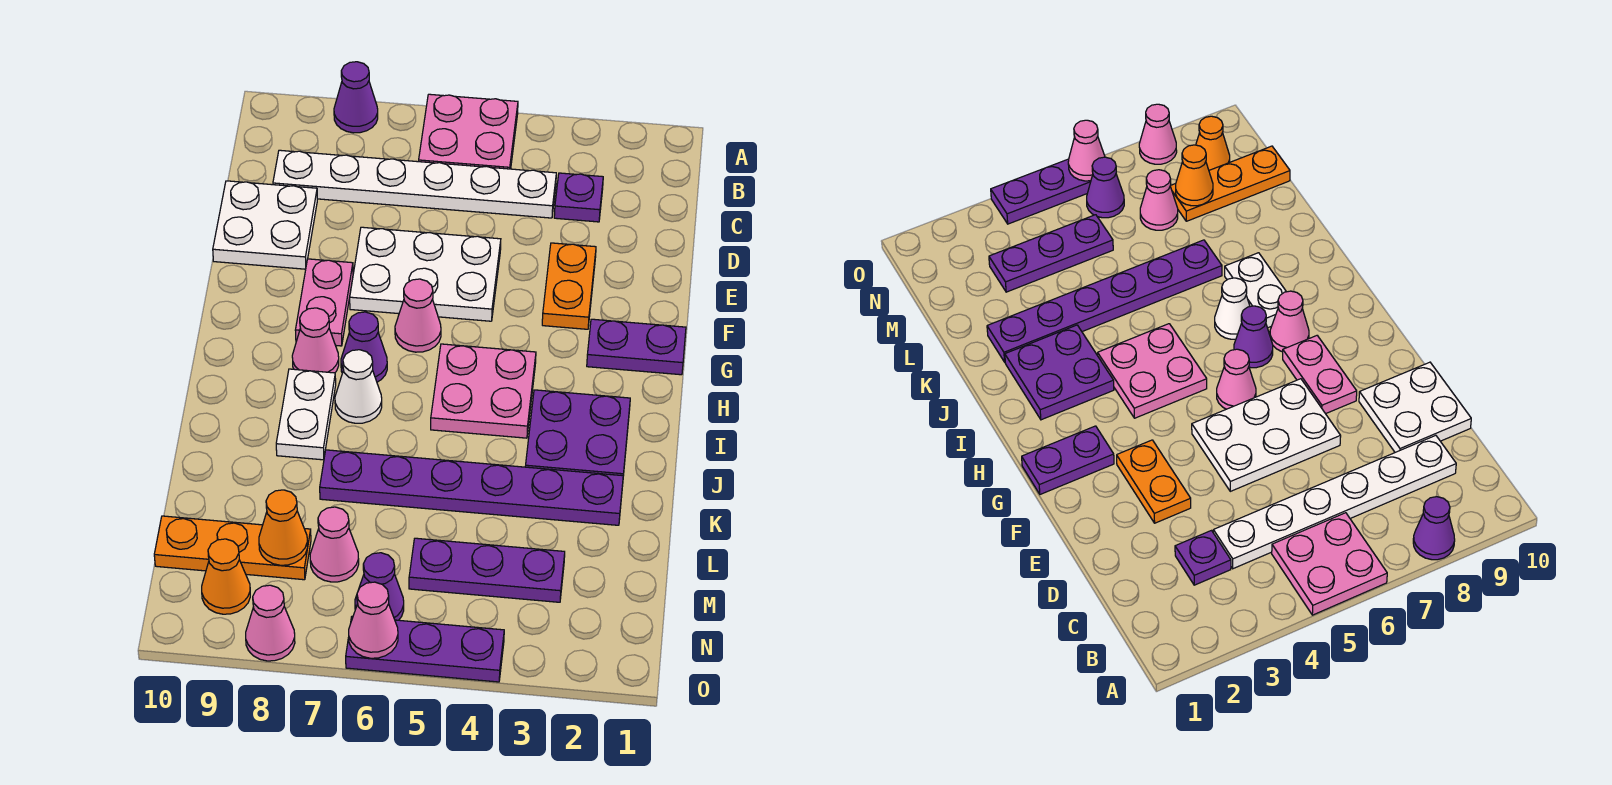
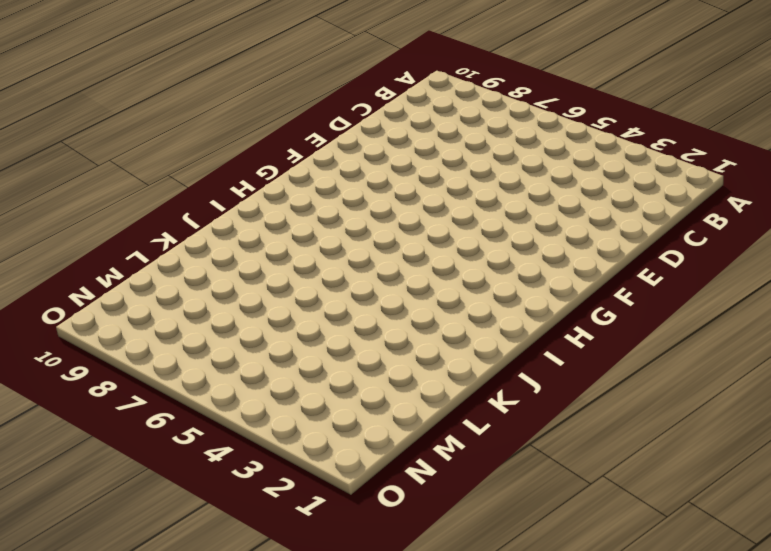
none -> pink 2x2 plate [419,94,518,169]
none -> purple 1x1 cone [334,62,378,133]
none -> purple 1x1 plate [554,173,603,222]

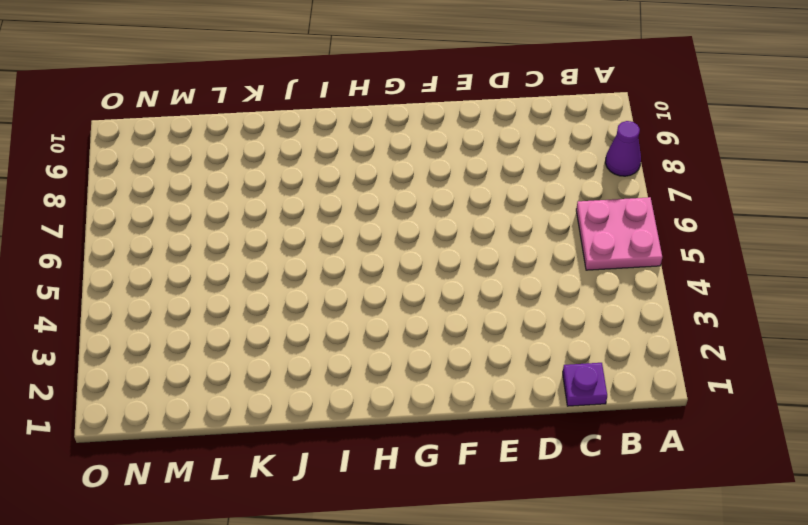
purple 1x1 plate [563,363,607,406] -> purple 1x1 plate moved to [554,173,603,222]
none -> white 1x6 plate [273,150,556,218]
none -> white 2x2 plate [213,181,317,269]
none -> orange 1x2 plate [542,243,596,329]

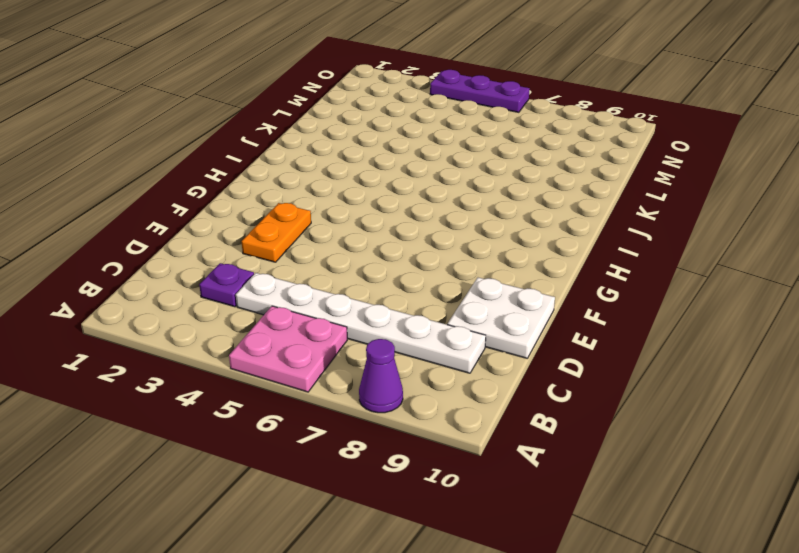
none -> white 2x3 plate [350,227,501,321]
none -> pink 1x2 plate [295,259,353,346]
none -> purple 1x2 plate [587,319,686,375]

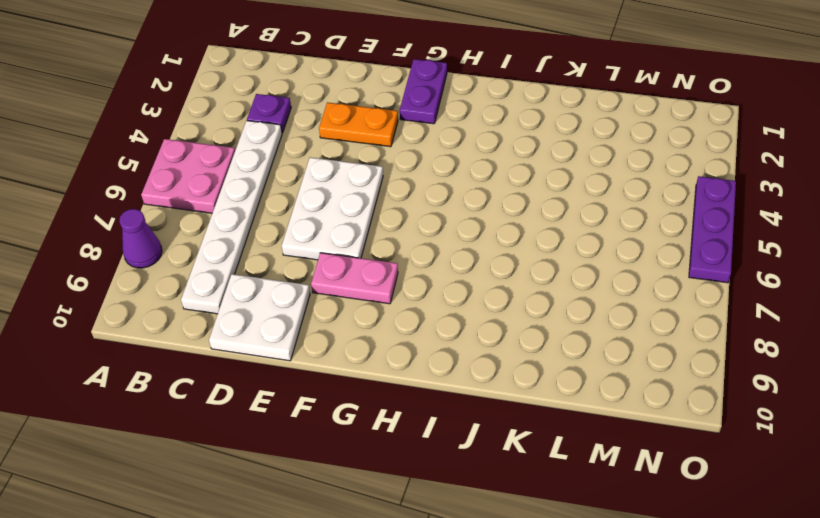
none -> pink 1x1 cone [395,279,441,352]
none -> pink 2x2 plate [431,344,536,438]
none -> purple 1x1 cone [341,312,387,382]

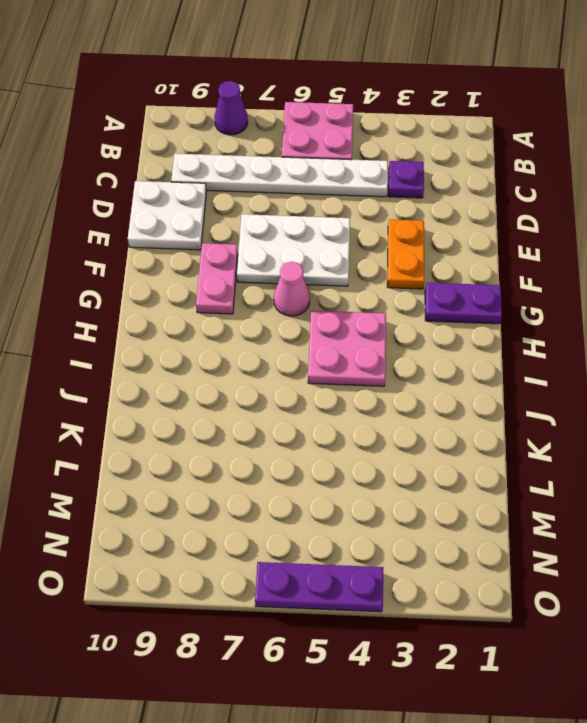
none -> purple 1x1 cone [341,312,387,382]
none -> pink 1x1 cone [292,308,339,373]
none -> purple 2x2 plate [525,390,630,476]

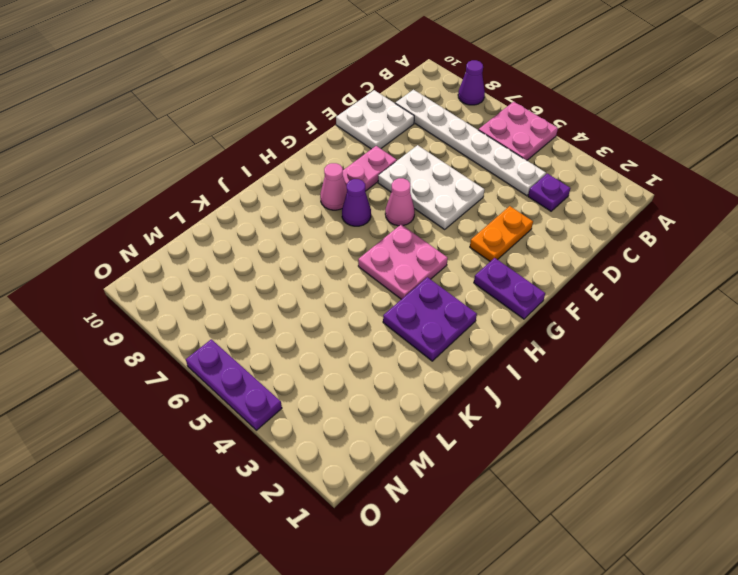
none -> white 1x1 cone [335,350,382,423]
none -> white 1x2 plate [276,369,336,460]
none -> purple 1x6 plate [320,450,623,525]

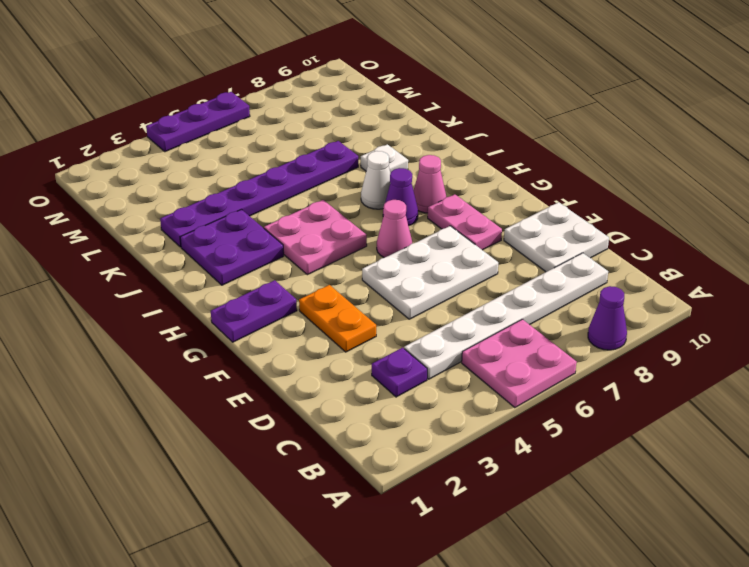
white 1x1 plate [361,144,408,173] -> white 1x2 plate [276,369,336,460]
none -> purple 1x3 plate [409,538,565,602]
none -> pink 1x1 cone [310,507,359,582]
none -> orange 1x3 plate [154,516,311,580]

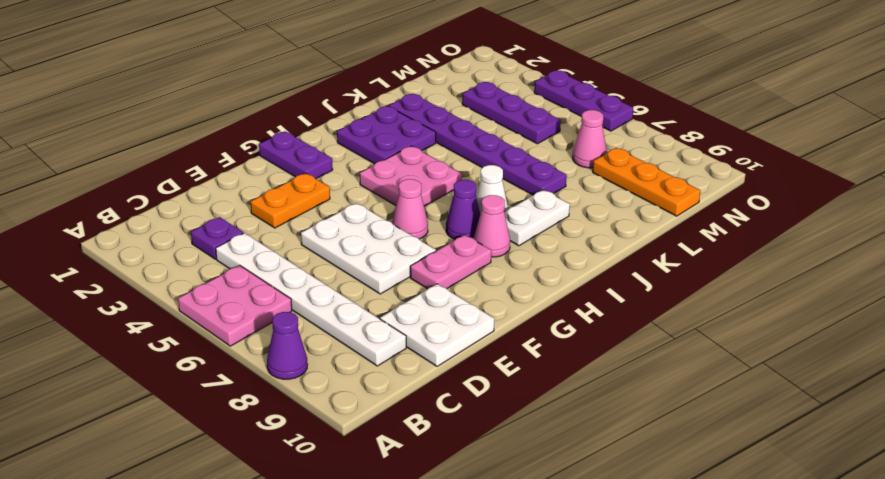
none -> purple 1x1 cone [355,553,404,620]
none -> orange 1x1 cone [202,539,250,614]
none -> pink 1x1 cone [246,585,295,661]

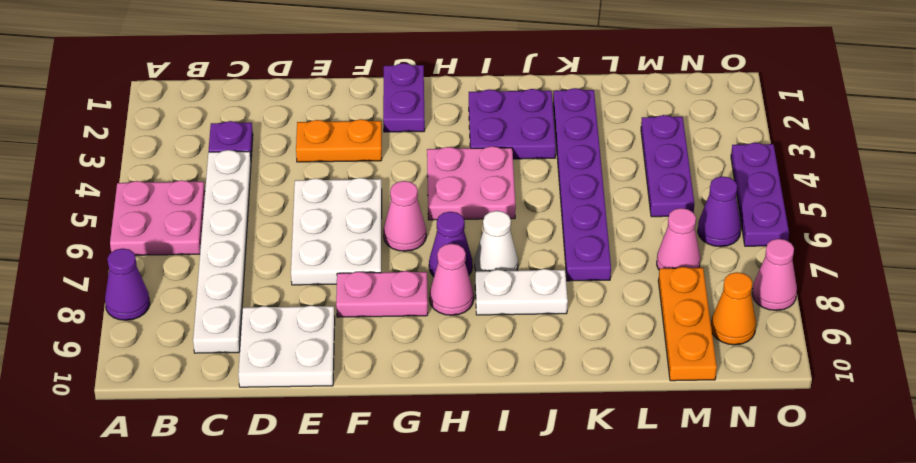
none -> orange 1x1 cone [259,490,308,565]
none -> pink 1x1 cone [349,582,398,658]

